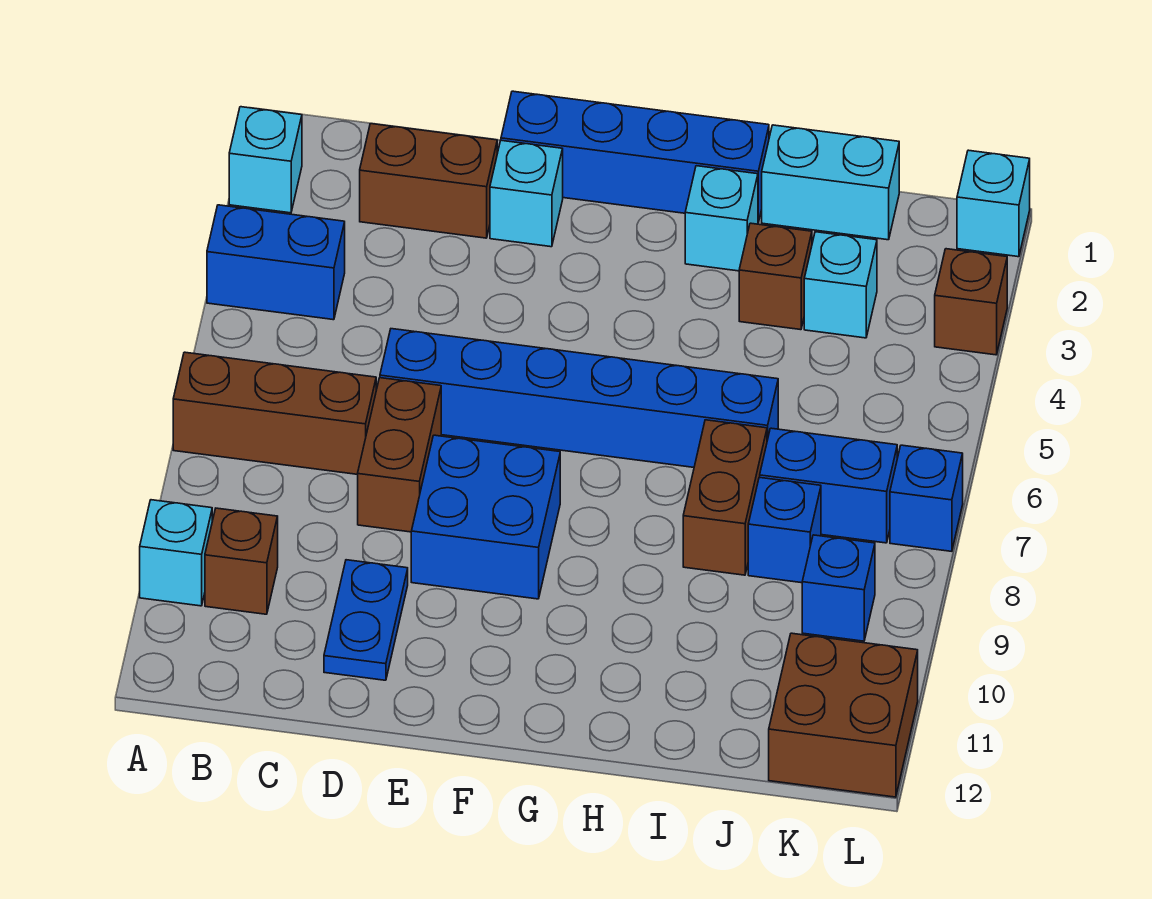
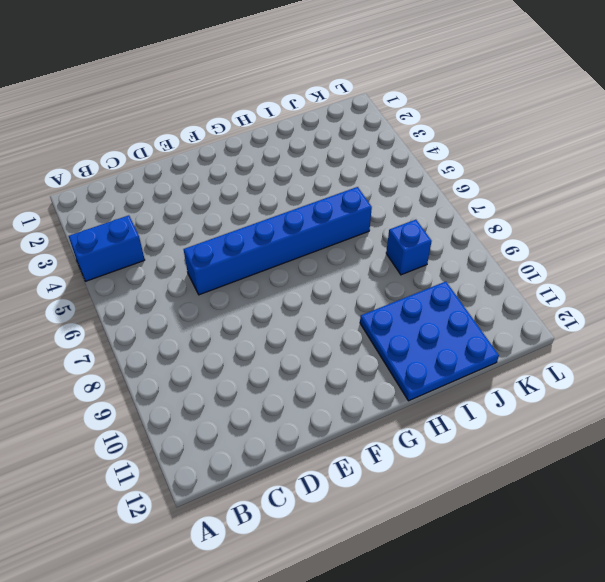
blue 3x3 plate [360,282,499,401] -> none
none -> cyan 1x1 brick [229,107,302,213]
none -> brown 1x3 brick [173,352,376,474]
none -> cyan 1x1 brick [140,500,212,606]

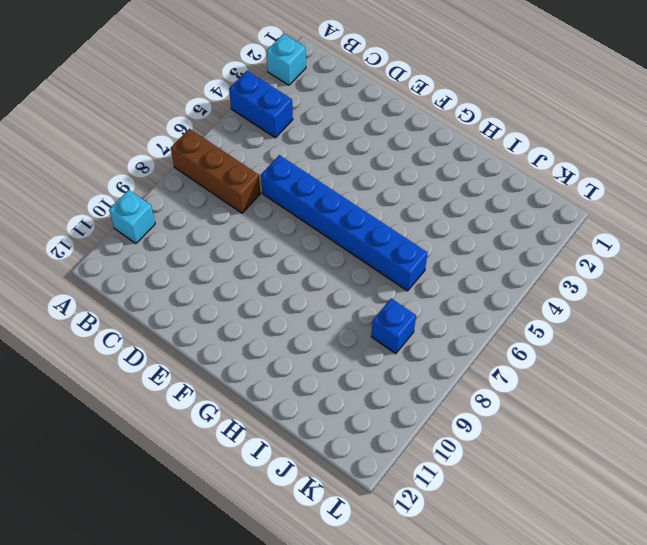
none -> brown 1x1 brick [205,508,278,614]
none -> brown 1x2 brick [360,124,497,238]
none -> brown 1x2 brick [358,378,441,532]

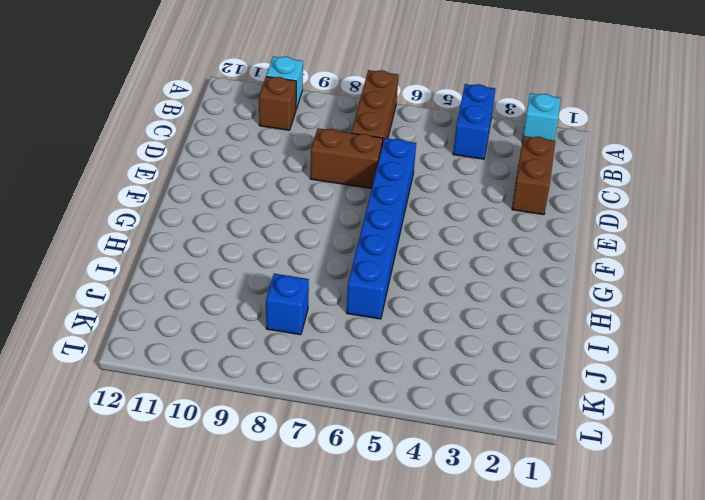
none -> blue 1x2 plate [324,560,408,680]
none -> blue 1x4 brick [501,91,769,223]
none -> cyan 1x1 brick [490,140,563,247]

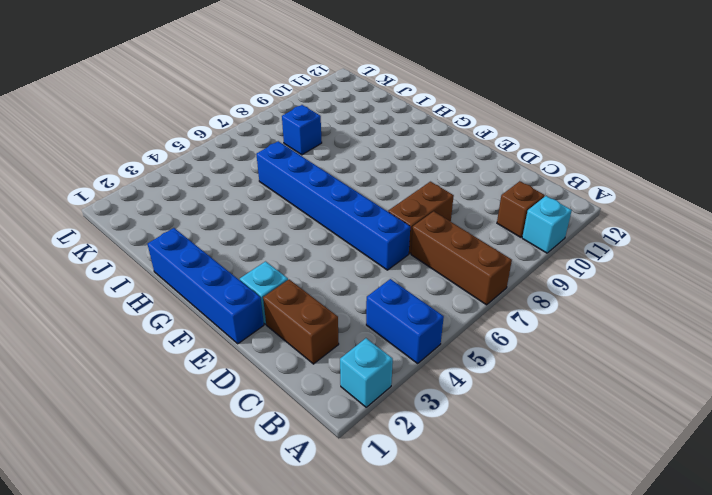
none -> blue 1x2 plate [324,560,408,680]
none -> blue 2x2 brick [411,435,560,599]
none -> cyan 1x1 brick [685,166,758,271]

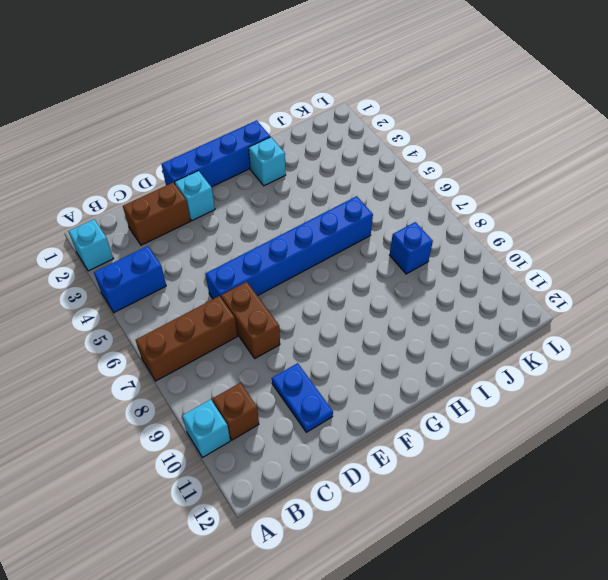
none -> blue 2x2 brick [411,435,560,599]
none -> cyan 1x2 brick [762,125,899,240]
none -> brown 1x1 brick [739,223,812,330]

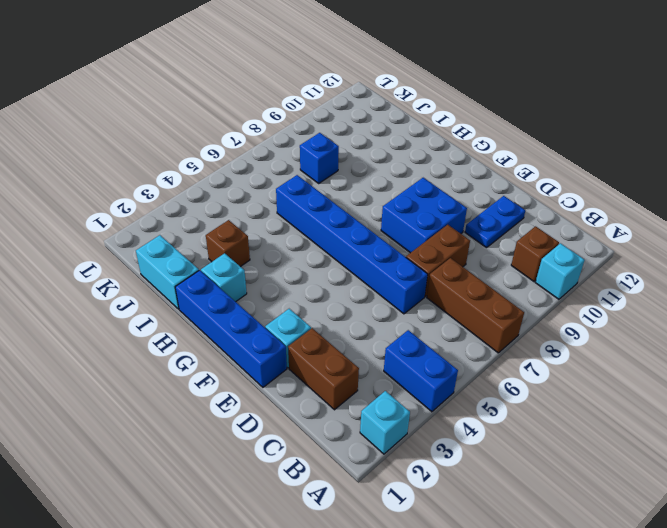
none -> brown 1x2 brick [683,420,767,575]
none -> cyan 1x1 brick [804,232,877,338]
none -> blue 1x2 brick [760,428,897,543]

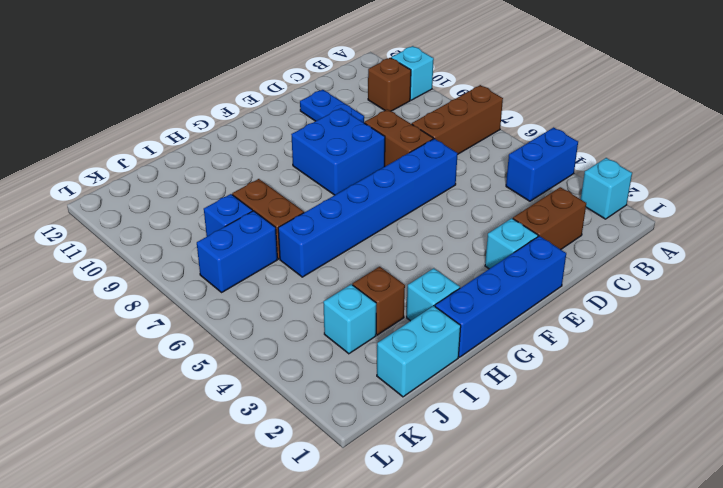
none -> blue 1x1 brick [802,535,875,641]
none -> brown 2x2 brick [769,633,918,797]
none -> cyan 1x1 brick [957,150,1030,257]

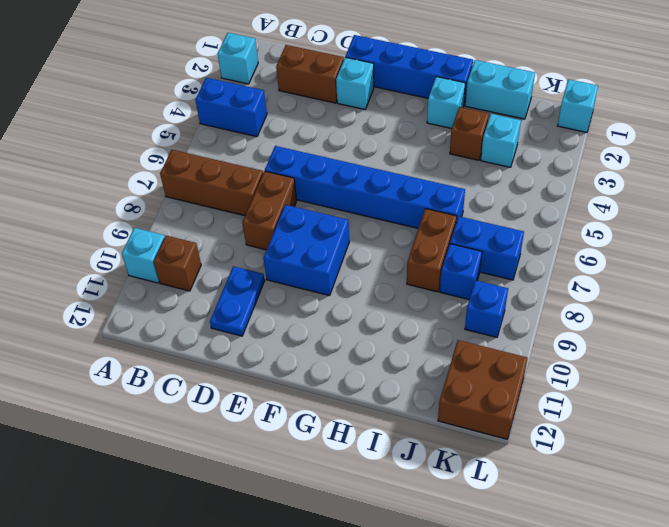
none -> brown 1x1 brick [935,249,1007,355]
none -> blue 1x1 brick [890,445,963,551]

